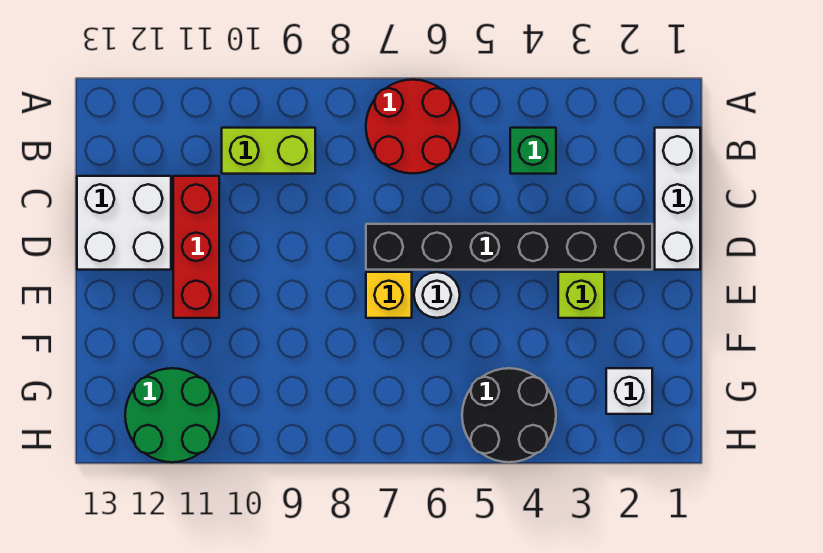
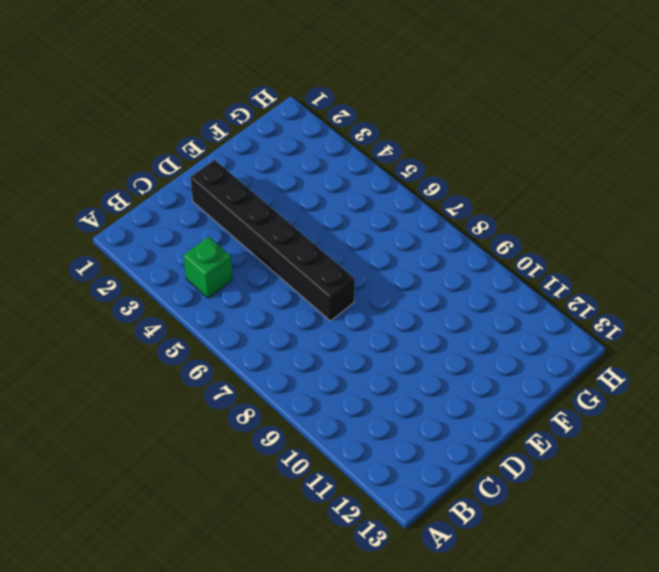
none -> red 2x2 round brick [366,80,460,174]
none -> white 1x3 brick [655,128,700,270]
none -> lime 1x2 brick [222,128,315,174]

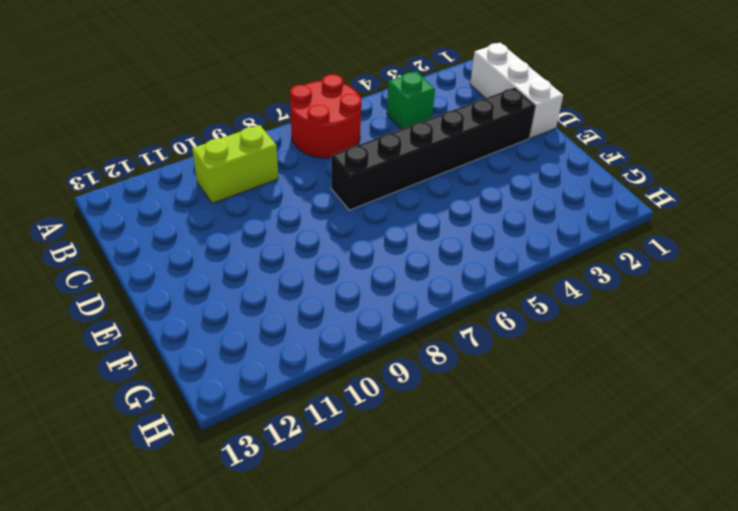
none -> red 1x3 brick [173,176,219,318]
none -> white 2x2 brick [77,176,171,270]
none -> lime 1x1 brick [558,272,604,318]

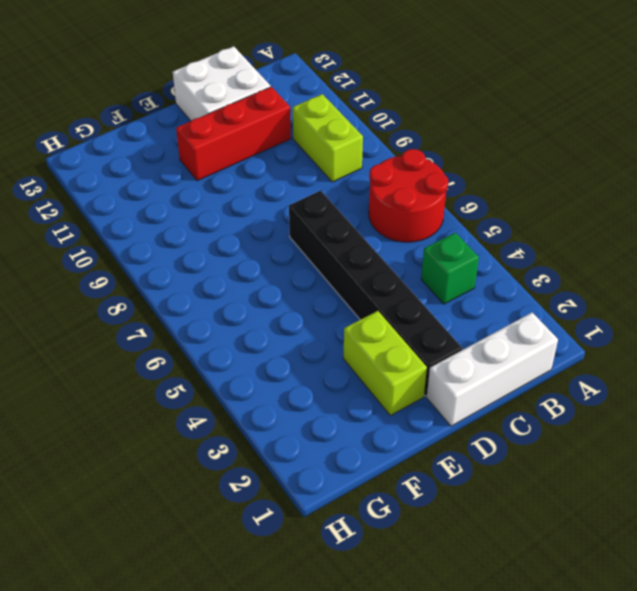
lime 1x2 brick [343,311,427,415] -> lime 1x1 brick [558,272,604,318]
none -> white 1x1 round brick [414,272,460,318]
none -> yellow 1x1 brick [366,272,412,318]
none -> white 1x1 brick [606,368,652,414]

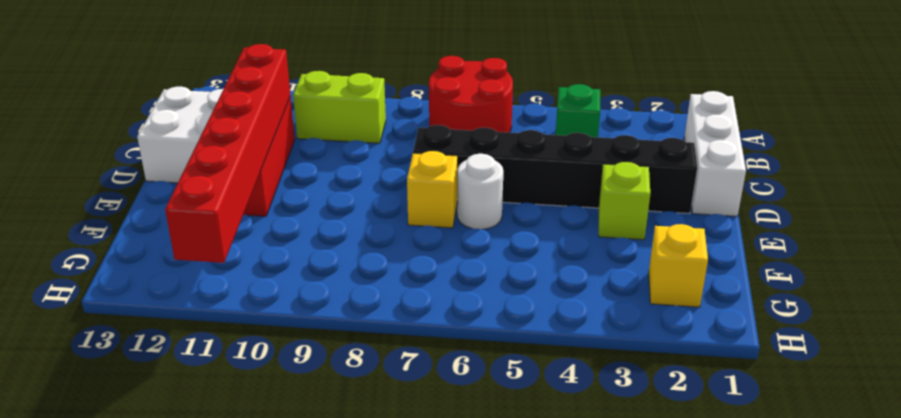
red 1x6 brick [165,44,290,263] -> none
yellow 1x1 brick [649,224,708,307] -> white 1x1 brick [606,368,652,414]
none -> black 2x2 round brick [462,368,556,462]
none -> green 2x2 round brick [125,368,219,462]

